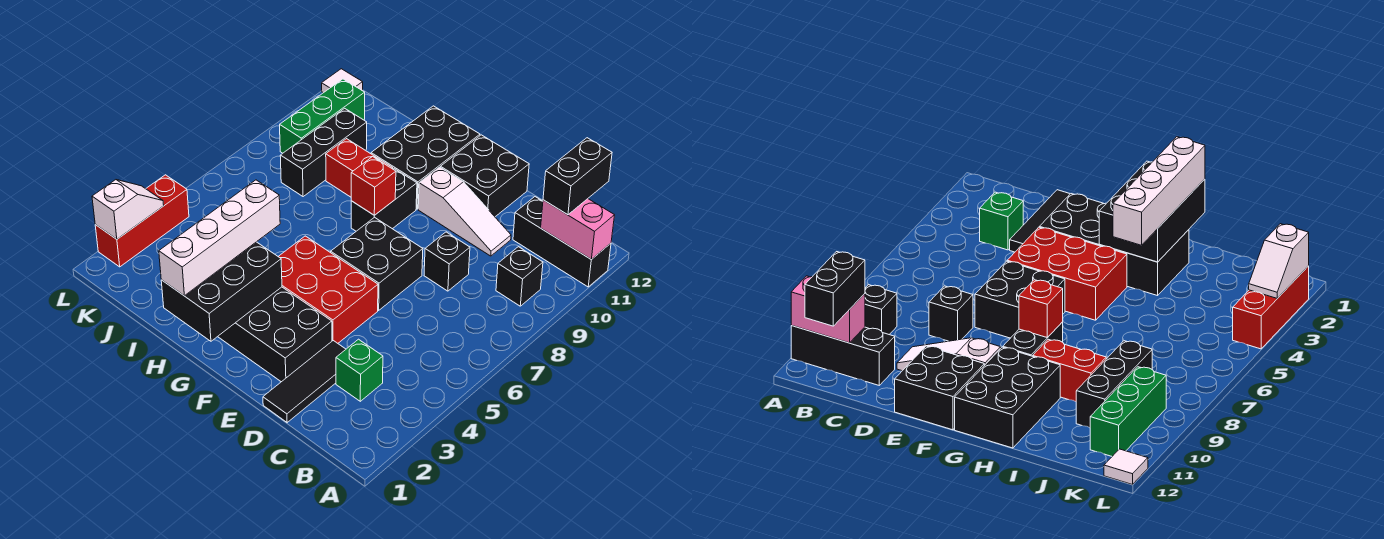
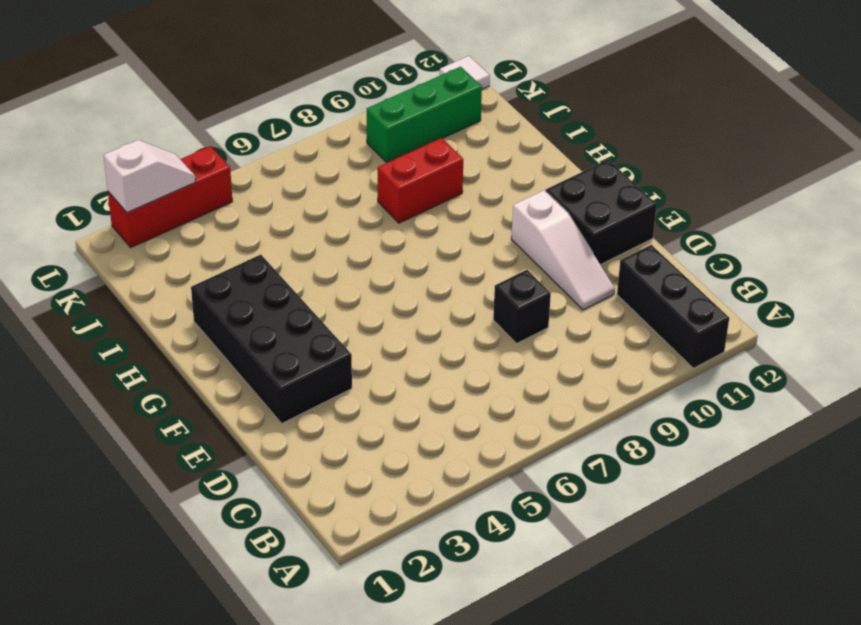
red 1x2 brick [378,138,463,223] -> red 1x2 brick turned to [326,139,393,197]
none -> black 1x1 brick [496,247,543,306]
none -> green 1x1 brick [336,339,383,401]
none -> black 1x3 tile [263,341,346,422]

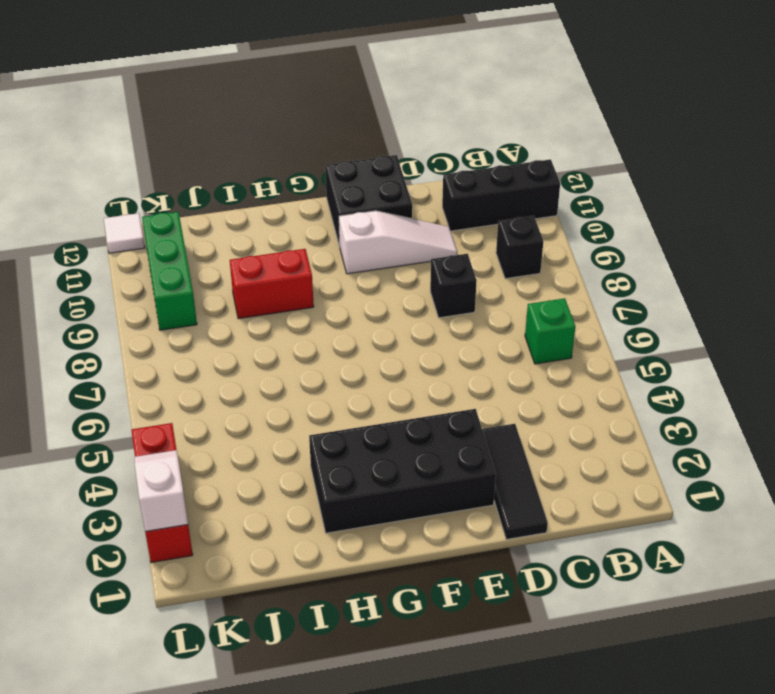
green 1x1 brick [525,298,575,364] -> green 1x1 brick moved to [336,339,383,401]
none -> red 2x3 brick [278,236,378,343]
none -> black 2x2 brick [331,217,423,310]
none -> black 1x2 brick [351,169,417,231]

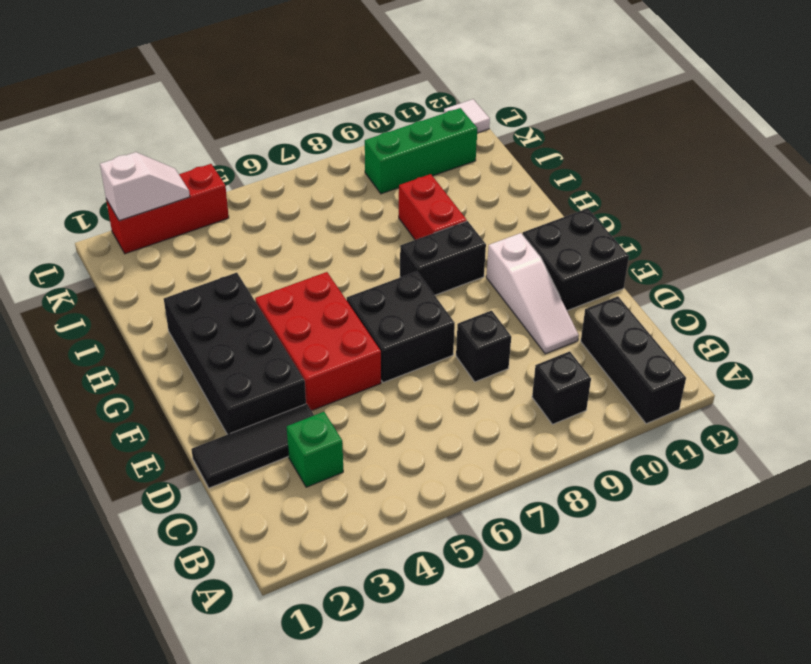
none -> black 2x3 brick [371,106,480,209]
none -> black 1x3 brick [280,108,367,197]
none -> pink 1x2 brick [541,199,615,259]

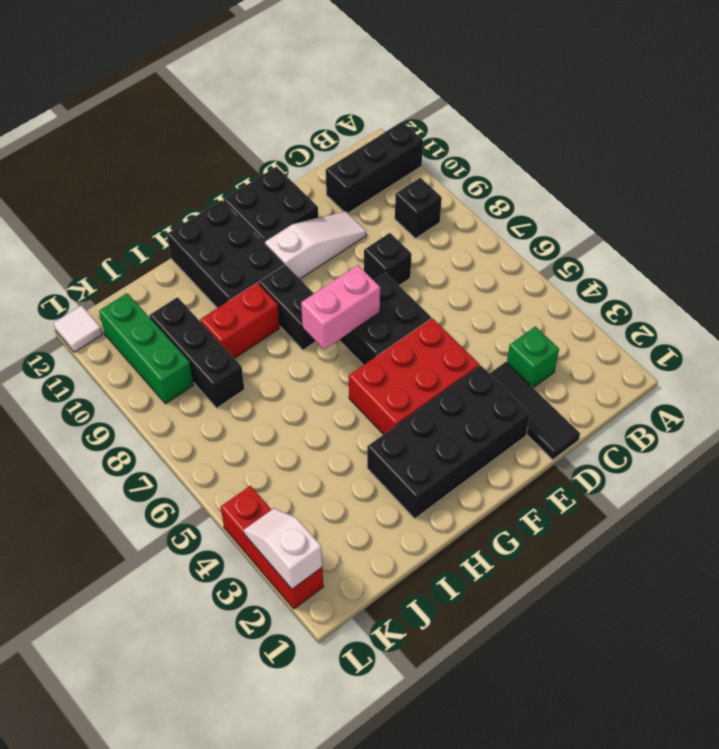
pink 1x2 brick [301,265,380,349] -> pink 1x2 brick moved to [541,199,615,259]
none -> black 2x3 brick [161,242,282,341]
none -> red 1x1 brick [351,157,396,215]
none -> black 1x2 brick [543,138,612,215]

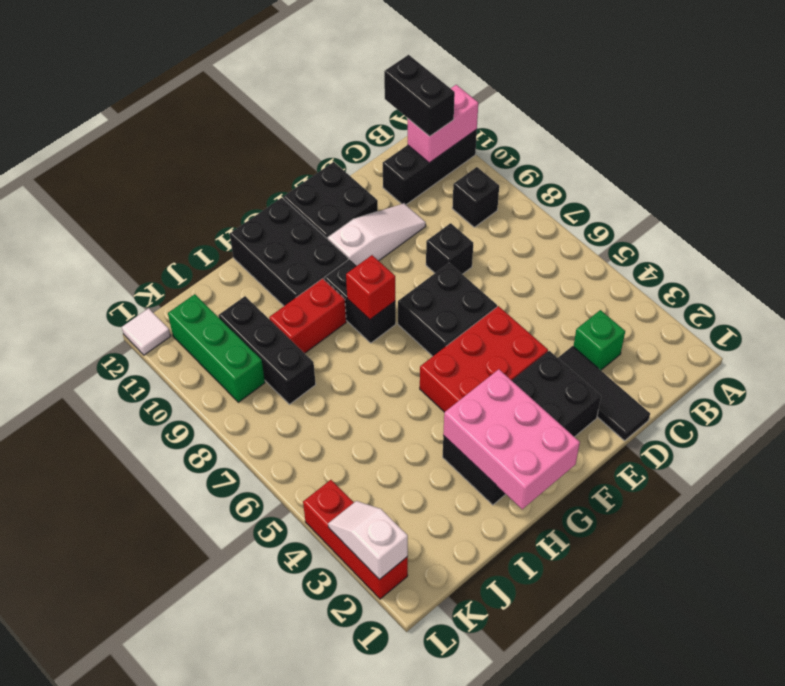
pink 2x3 brick [443,369,580,509] -> black 2x3 brick [161,242,282,341]
none -> white 1x4 brick [159,180,280,296]

